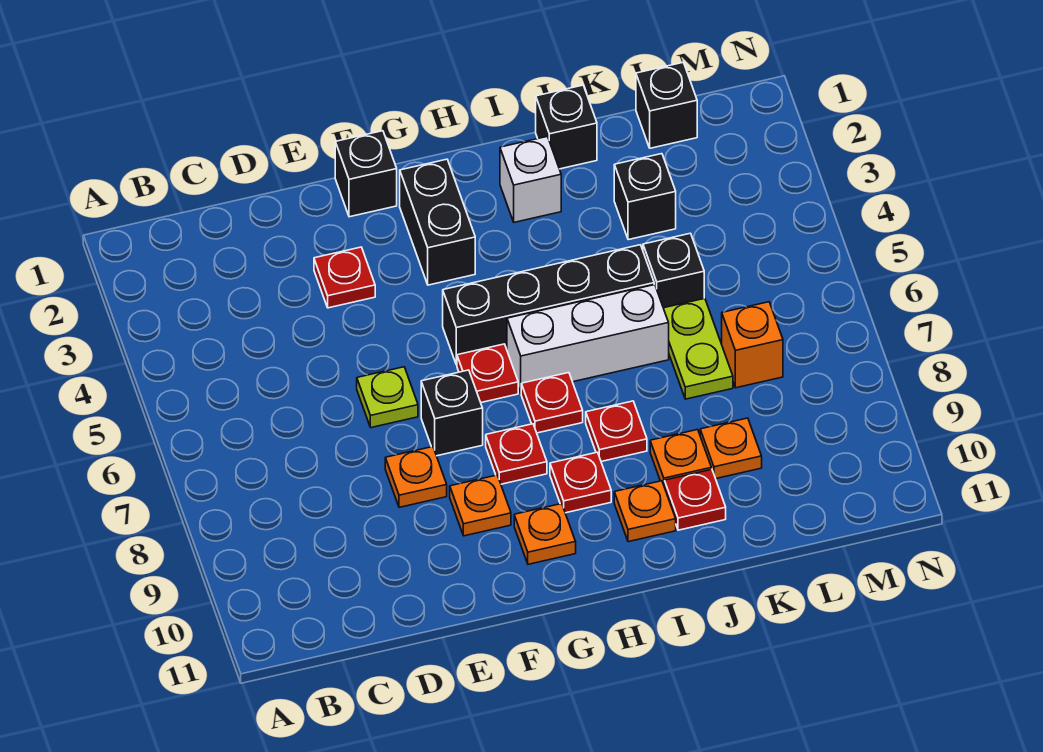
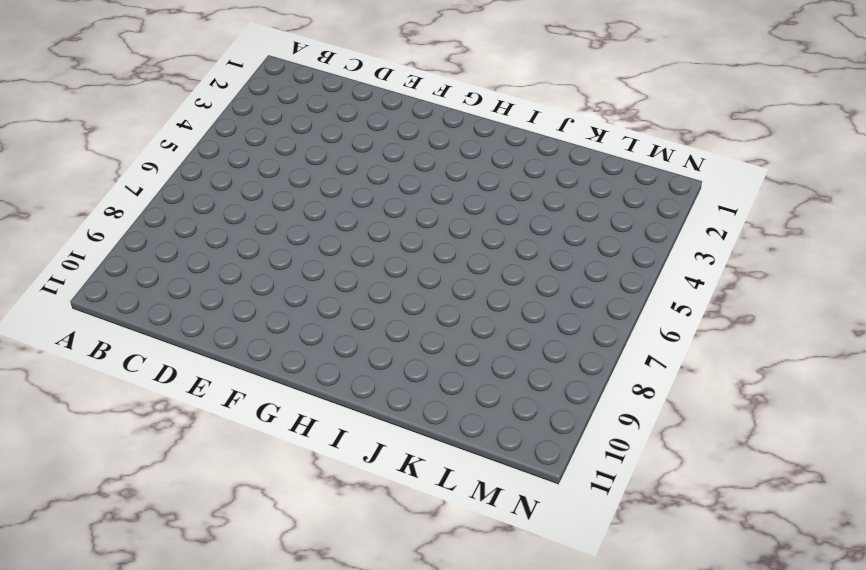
none -> red 1x1 plate [314,247,375,308]
none -> lime 1x1 plate [357,367,418,428]
none -> orange 1x1 plate [385,447,447,507]

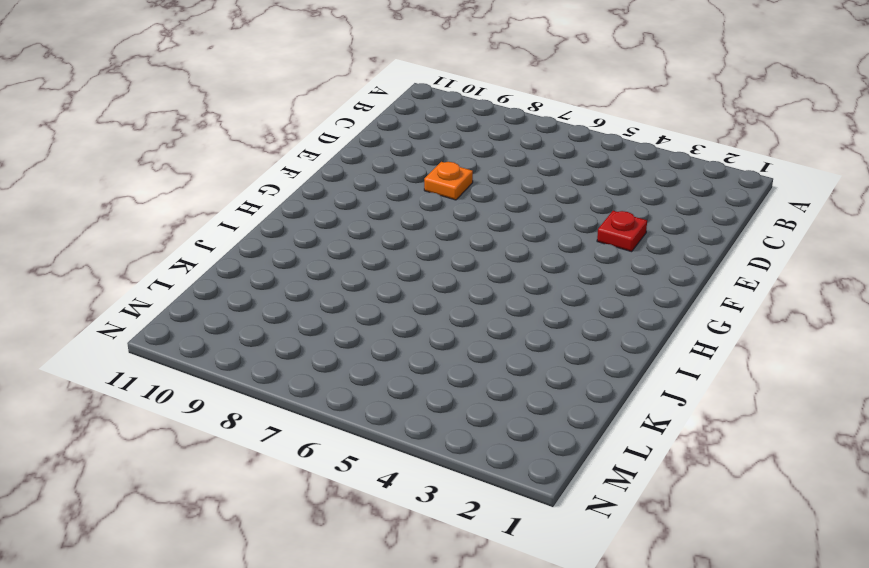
none -> lime 1x1 plate [357,367,418,428]
none -> black 1x1 brick [335,131,397,217]
none -> black 1x1 brick [421,370,483,456]

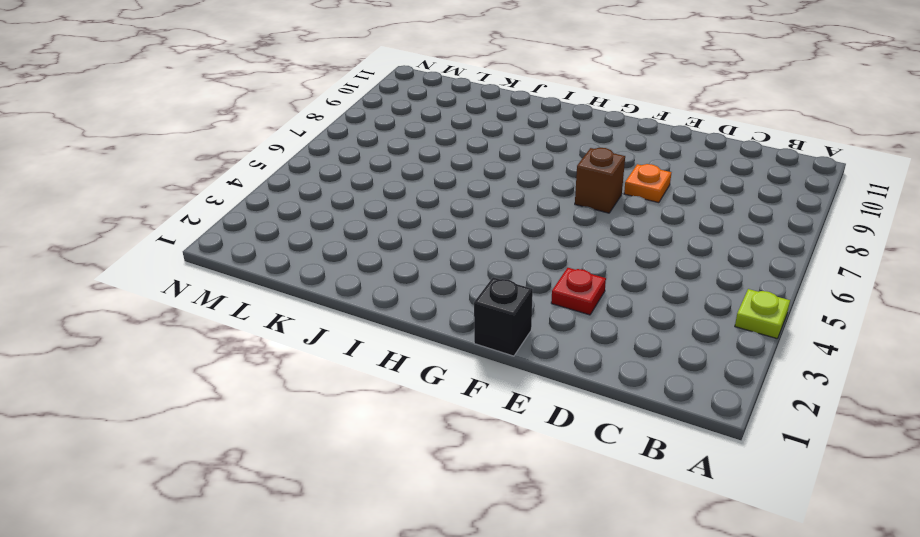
lime 1x1 plate [735,289,790,338] -> lime 1x1 plate moved to [357,367,418,428]
brown 1x1 brick [575,148,625,213] -> black 1x1 brick [421,370,483,456]
none -> orange 1x1 plate [450,475,511,536]
none -> black 1x2 brick [400,159,475,285]
none -> black 1x4 brick [443,245,654,365]

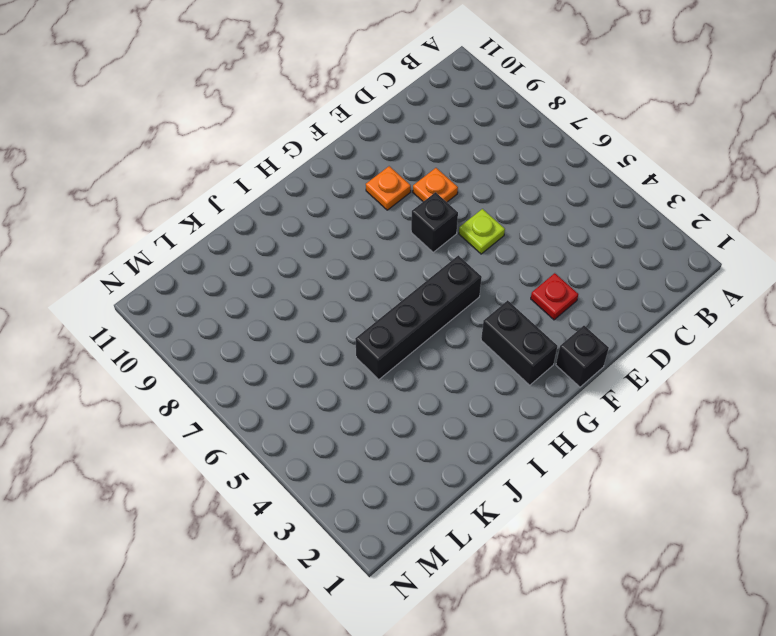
none -> red 1x1 plate [457,344,518,402]
none -> red 1x1 plate [486,424,547,484]
none -> orange 1x1 plate [514,504,576,564]

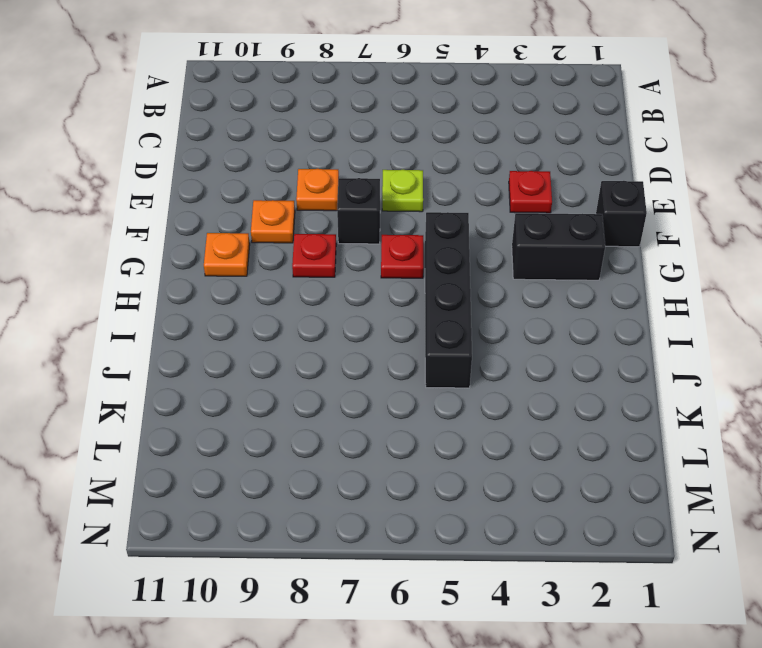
none -> white 1x3 brick [507,285,669,393]
none -> red 1x1 plate [521,373,583,433]
none -> red 1x1 plate [550,452,611,513]

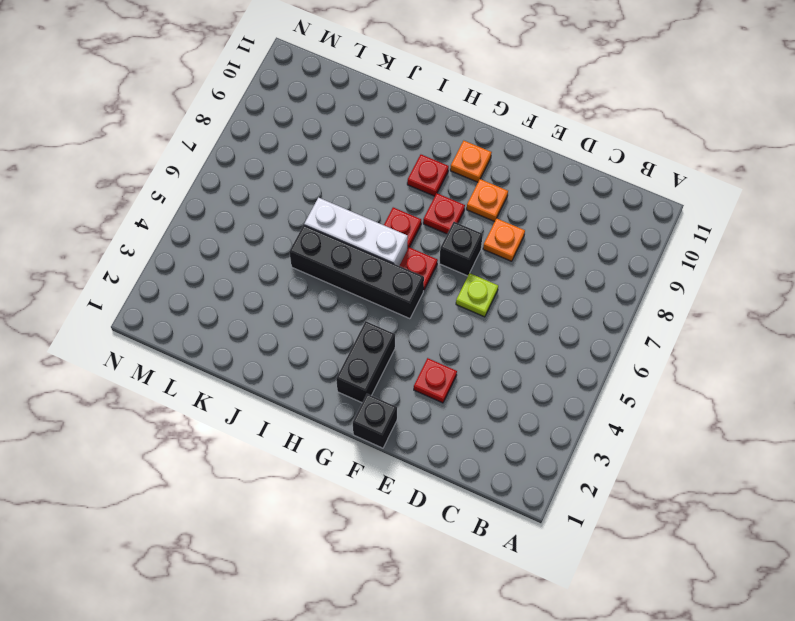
none -> white 1x1 brick [500,137,561,222]
none -> red 1x1 plate [586,401,647,462]
none -> orange 1x1 plate [614,481,676,542]

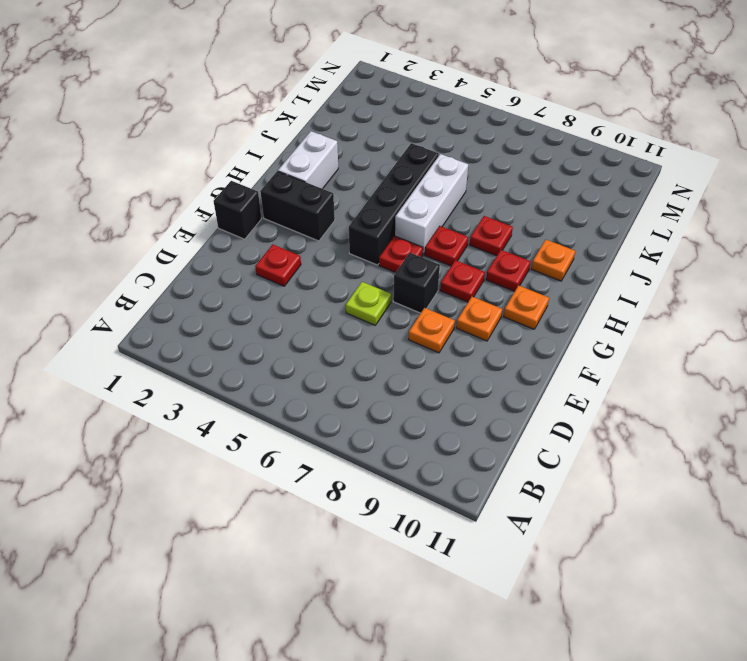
white 1x2 brick [278,131,338,189] -> white 1x1 brick [500,137,561,222]
none -> black 1x1 brick [536,85,597,169]
none -> orange 1x1 plate [650,430,711,484]
none -> red 1x1 plate [664,469,726,530]

